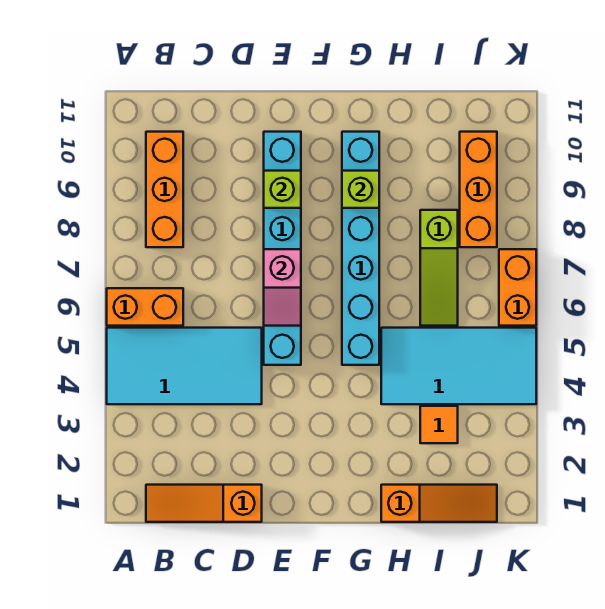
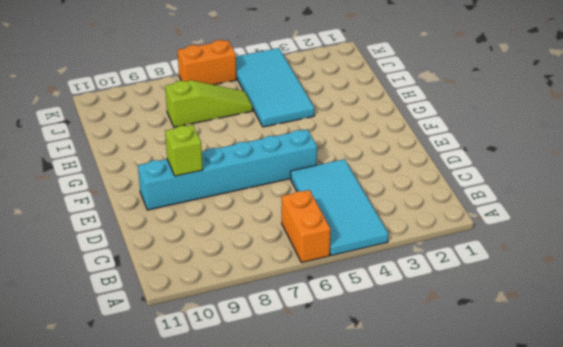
none -> orange 1x3 slope [146,485,262,522]
none -> orange 1x3 brick [146,132,183,247]
none -> cyan 1x6 brick [342,132,379,365]

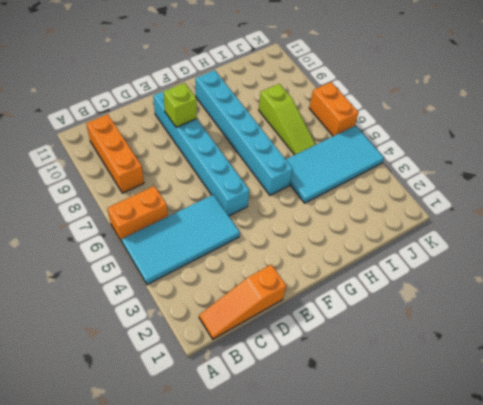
none -> orange 1x3 slope [381,485,497,522]
none -> orange 1x1 tile [420,406,458,443]
none -> orange 1x3 brick [460,132,497,247]

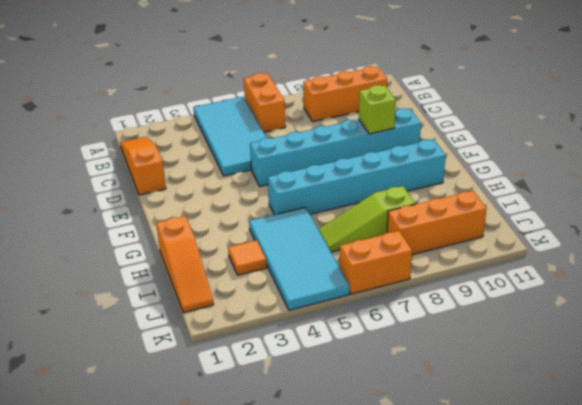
none -> pink 1x2 slope [264,249,301,326]
none -> lime 1x1 brick [342,171,379,208]

